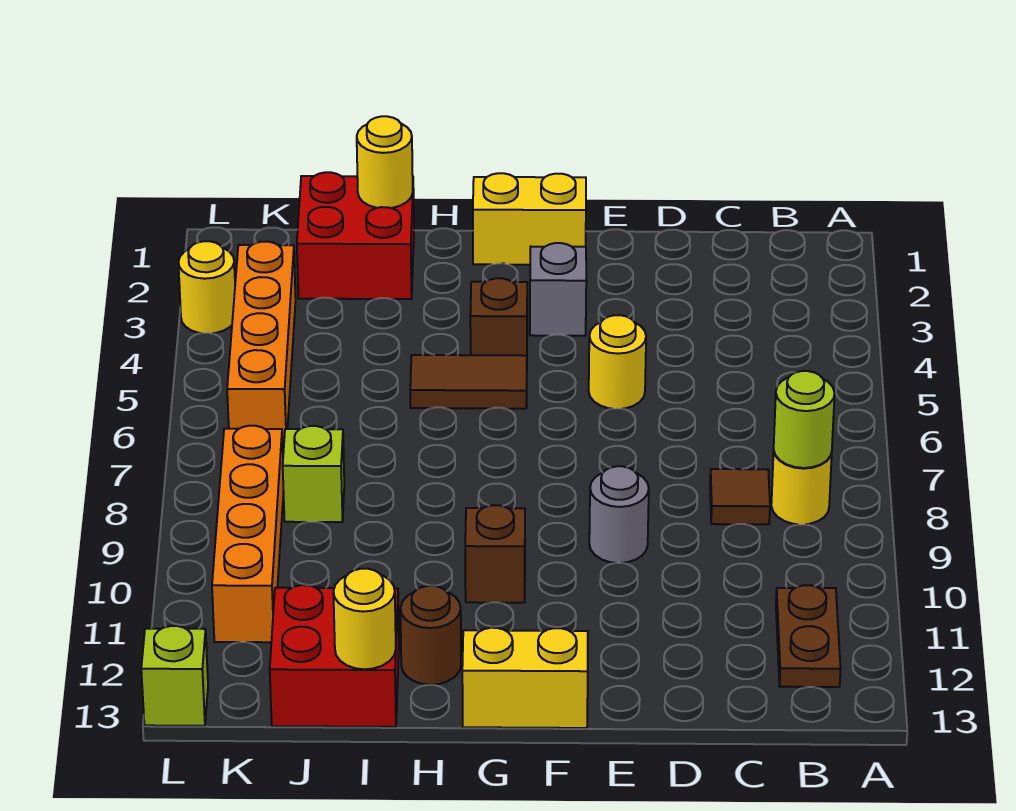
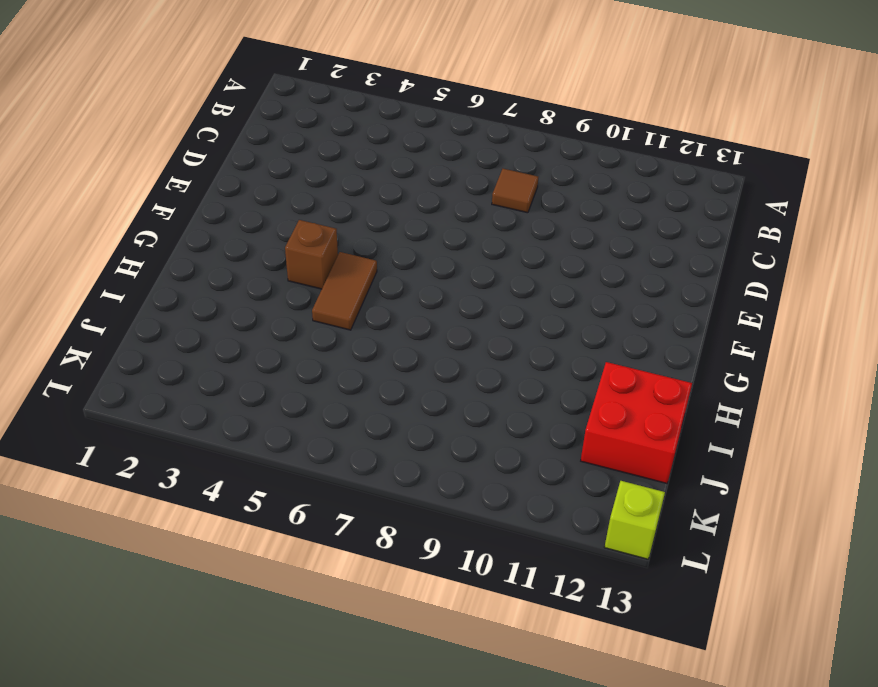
none -> yellow 1x1 round brick [771,452,832,524]
none -> brown 1x2 plate [776,585,841,687]
none -> yellow 1x1 round brick [589,315,646,409]

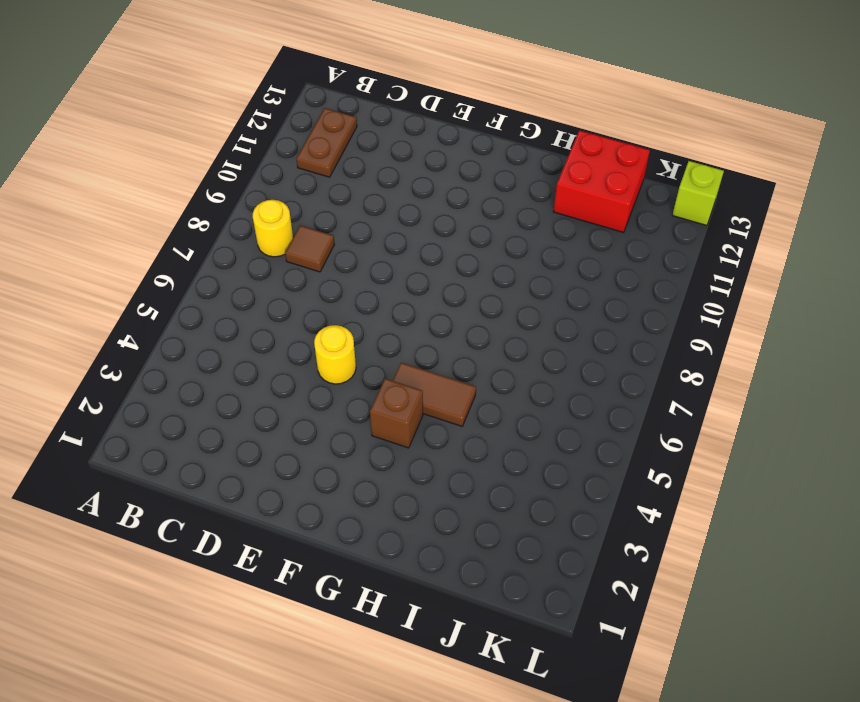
none -> grey 1x1 round brick [589,466,649,563]
none -> yellow 1x2 brick [473,173,586,265]
none -> grey 1x1 brick [530,243,586,336]

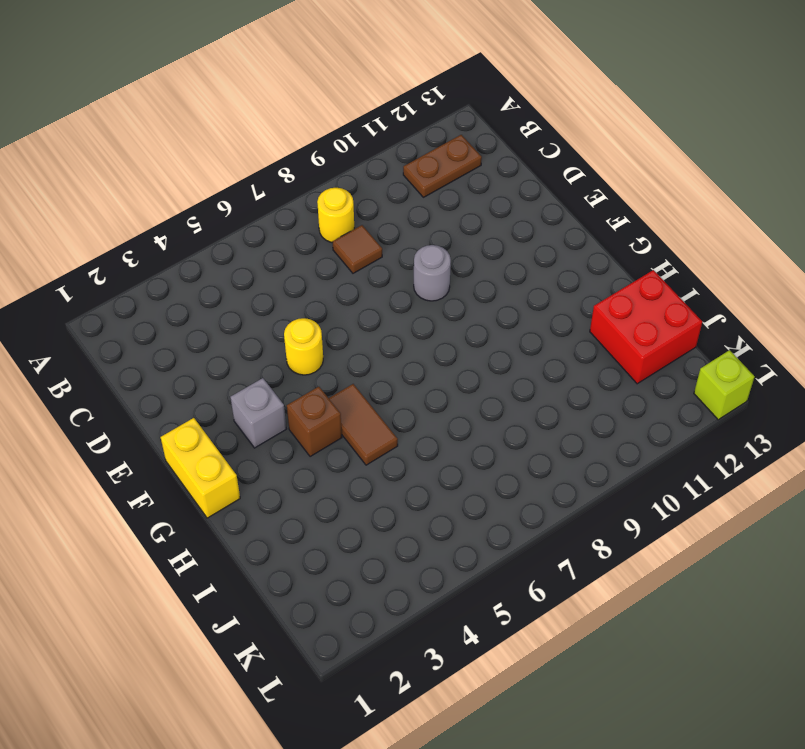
none -> yellow 1x2 brick [462,628,588,728]
none -> brown 1x1 brick [465,505,525,603]
none -> brown 1x1 round brick [400,586,461,685]

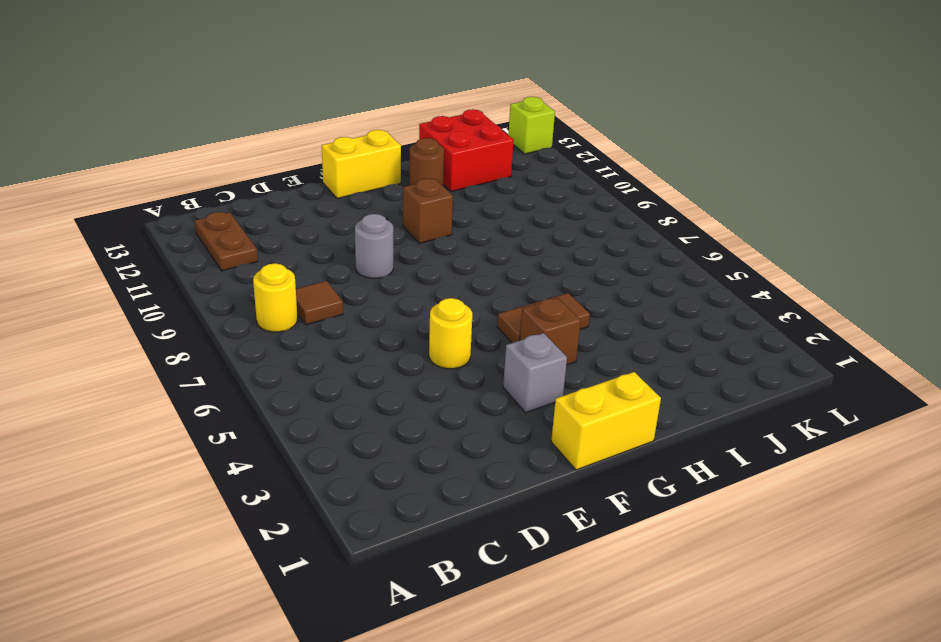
none -> red 2x2 brick [297,172,414,299]
none -> lime 1x1 brick [283,426,344,522]
none -> orange 1x4 brick [227,242,296,445]

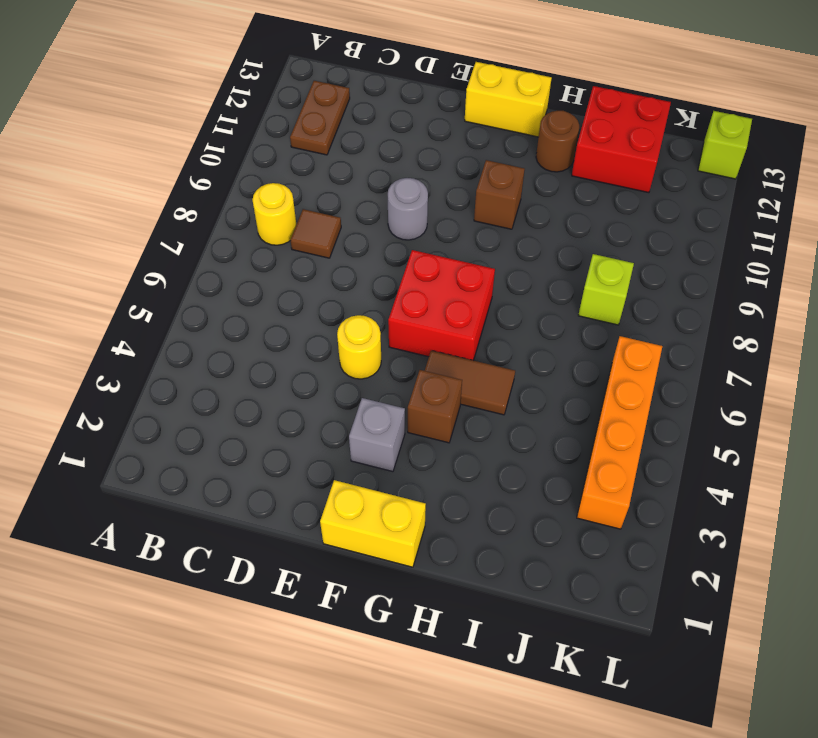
red 2x2 brick [388,250,495,360] -> red 2x2 brick moved to [297,172,414,299]
none -> orange 1x4 brick [212,426,284,642]
none -> yellow 1x1 round brick [178,241,235,333]
none -> lime 1x1 round brick [774,371,835,468]

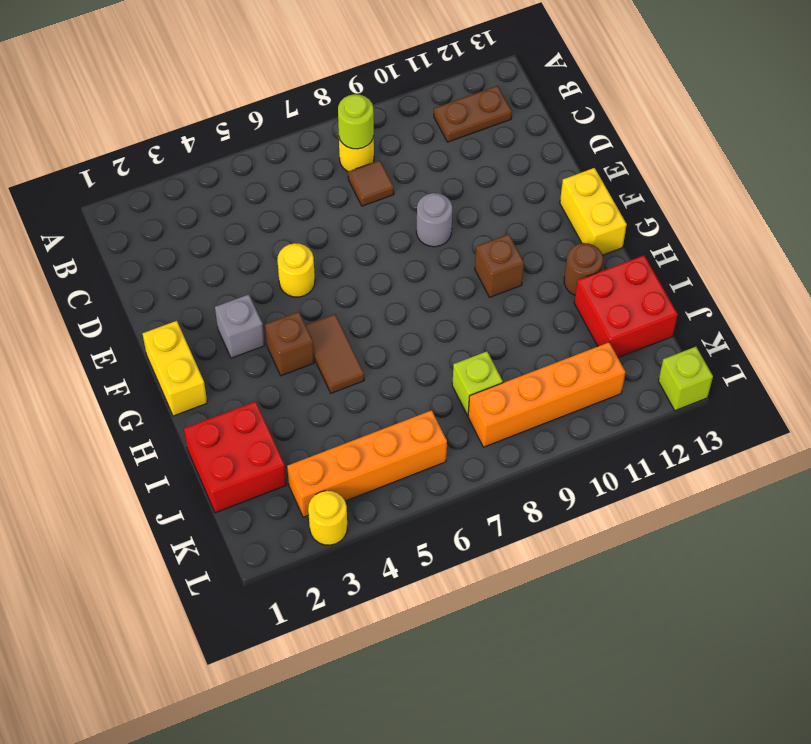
none -> yellow 1x1 round brick [357,116,413,208]
none -> yellow 1x1 round brick [333,569,396,669]

